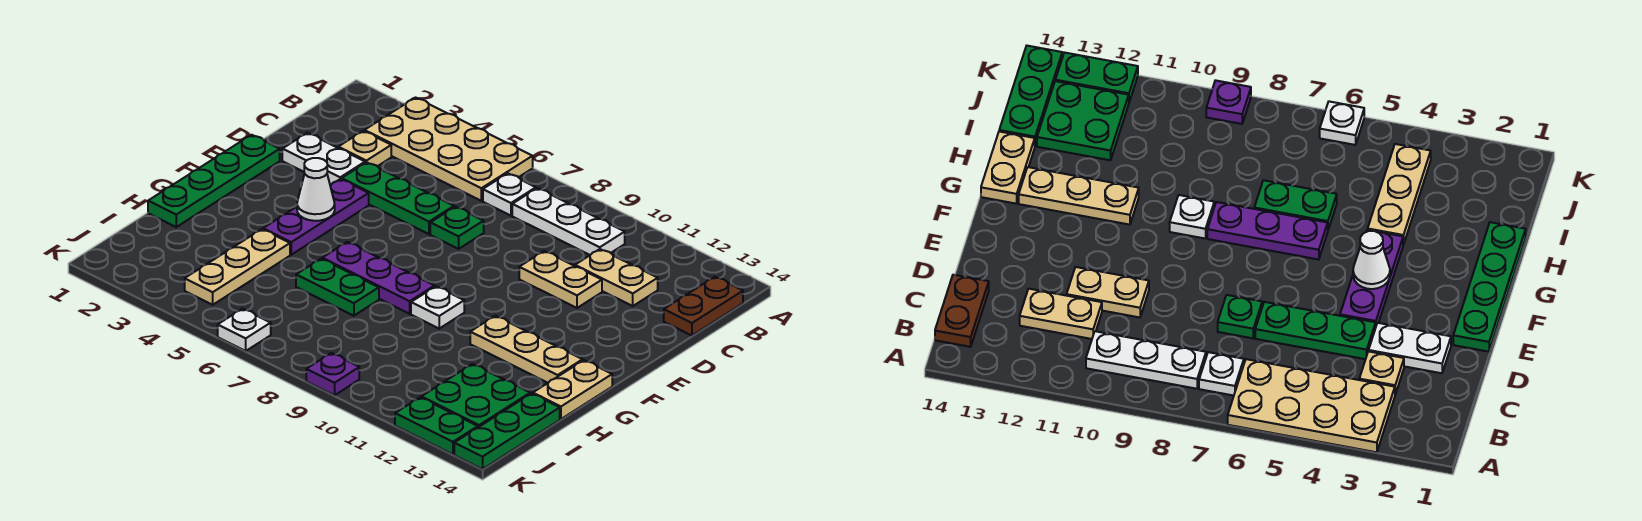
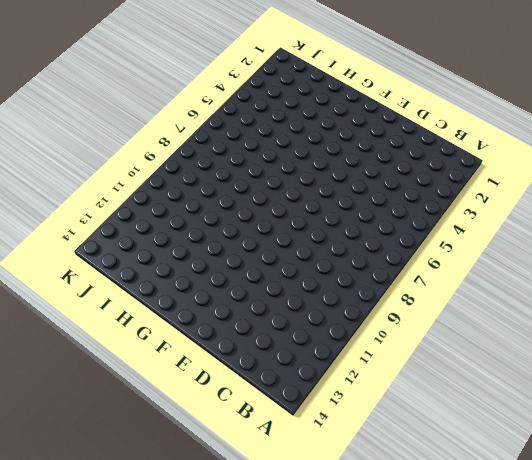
none -> tan 2x4 plate [364,98,533,201]
none -> white 1x1 plate [483,173,536,216]
none -> white 1x3 plate [512,188,625,255]

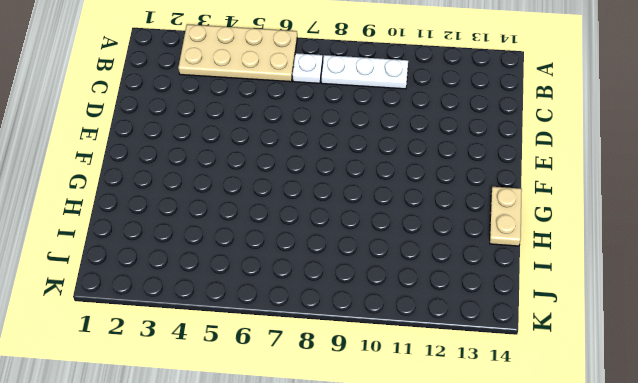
none -> brown 1x2 plate [664,277,743,336]
none -> tan 1x1 plate [338,131,391,166]
none -> tan 1x2 plate [575,249,658,306]

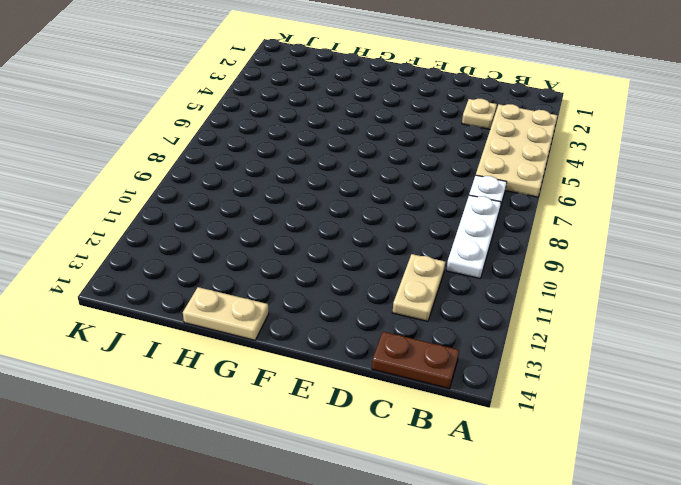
none -> white 1x2 plate [282,133,365,185]
none -> green 1x3 plate [342,162,454,234]
none -> green 1x1 plate [430,207,484,249]

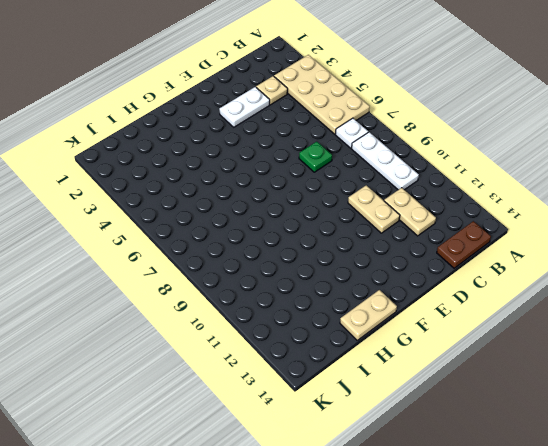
white 1x2 plate [219,87,270,127] -> white 1x2 plate turned to [282,133,365,185]
none -> green 1x3 plate [342,162,454,234]
none -> green 1x4 plate [148,135,280,227]
none -> purple 1x3 plate [263,179,369,255]

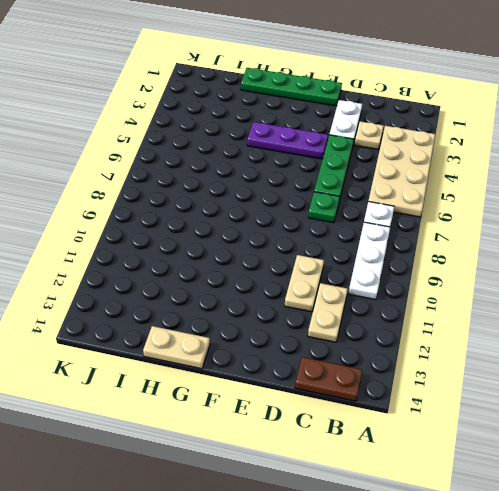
none -> purple 1x3 plate [322,242,435,314]
none -> white 1x1 plate [411,286,464,328]
none -> tan 1x3 plate [470,316,583,383]

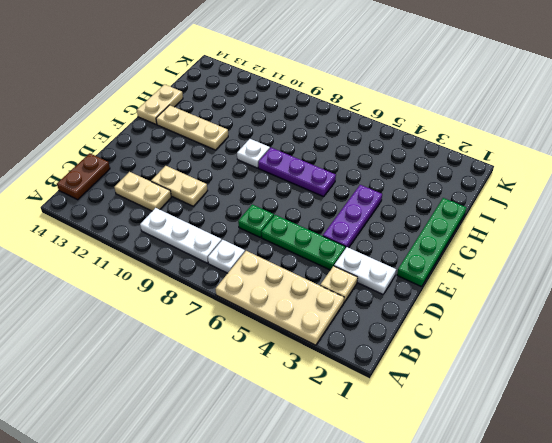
none -> tan 1x3 plate [185,229,290,305]
none -> green 1x2 plate [296,259,379,316]
none -> green 2x2 plate [421,364,530,427]

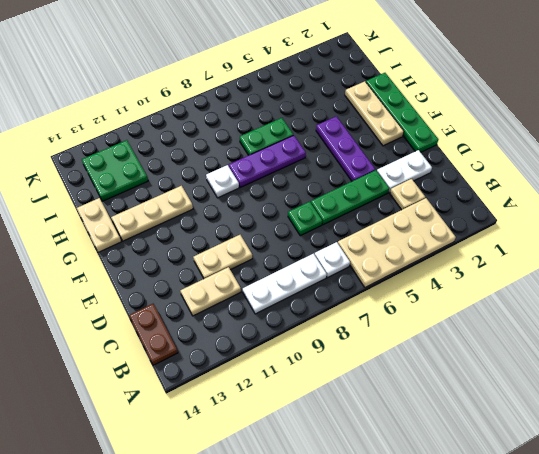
tan 1x3 plate [345,81,404,146] -> tan 1x3 plate moved to [185,229,290,305]
none -> green 1x3 plate [454,393,560,469]
none -> white 1x1 plate [218,309,271,351]
none -> purple 1x1 plate [306,353,359,395]

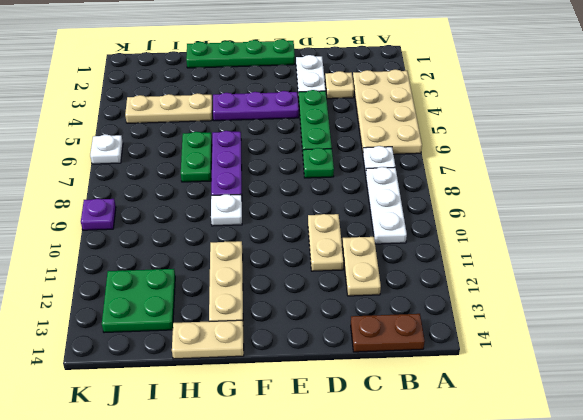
none -> green 1x3 plate [454,393,560,469]
none -> green 1x2 plate [395,397,478,454]
none -> white 1x1 cone [297,158,335,221]

